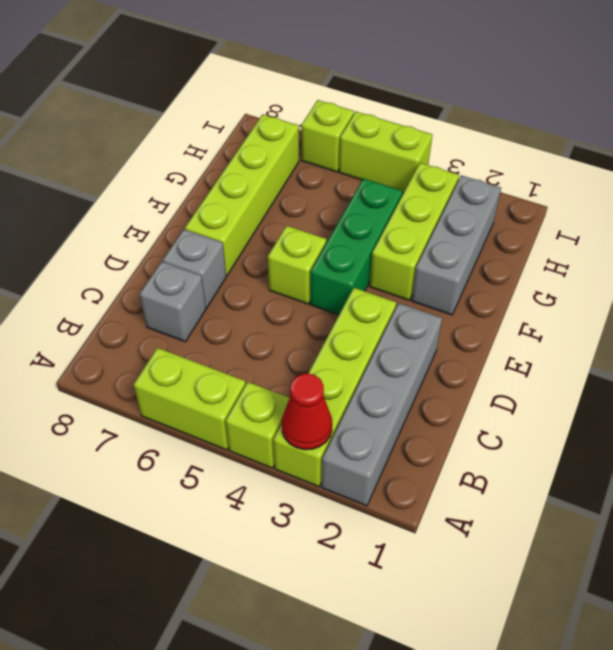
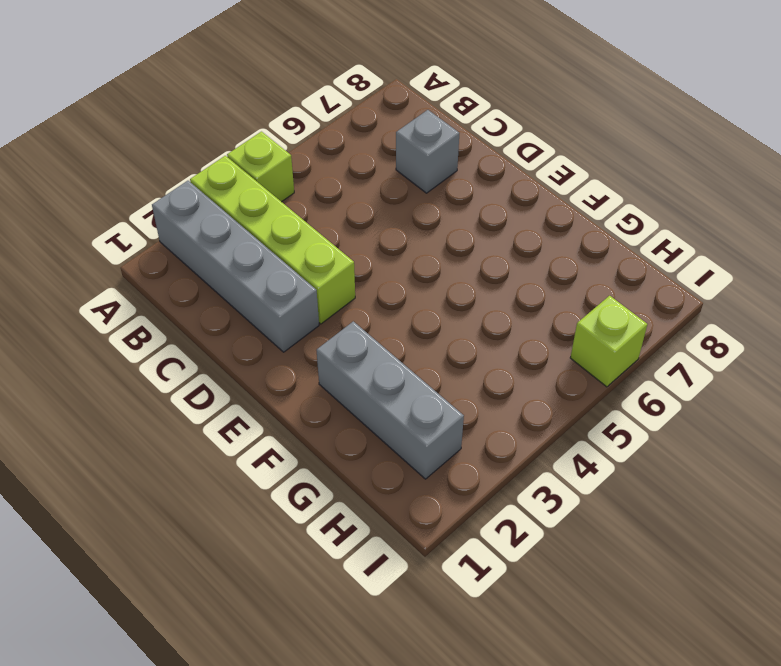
none -> lime 1x2 brick [134,348,246,450]
none -> grey 1x1 brick [163,229,226,308]
none -> green 1x3 brick [310,179,402,315]

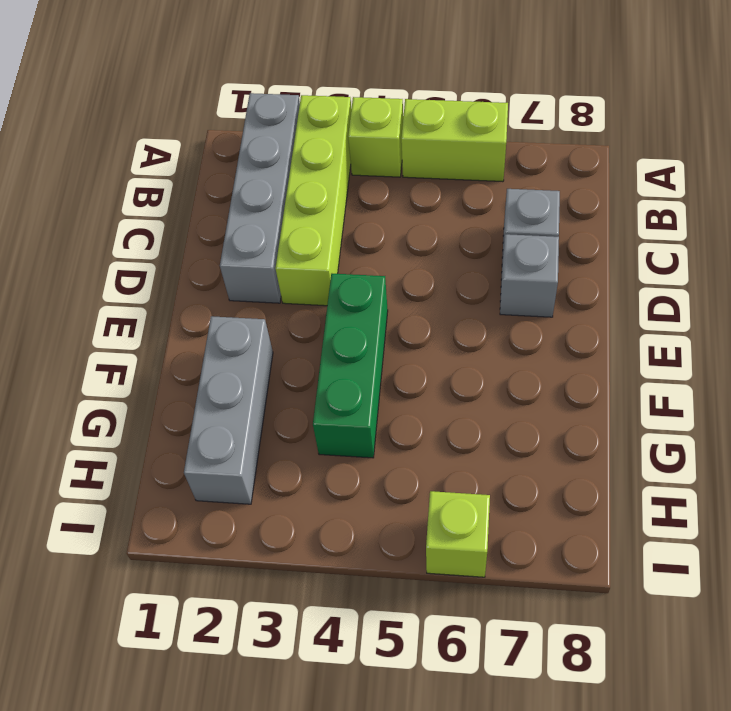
none -> lime 1x1 brick [268,226,326,304]
none -> lime 1x4 brick [185,114,299,275]
none -> lime 1x3 brick [369,163,459,300]

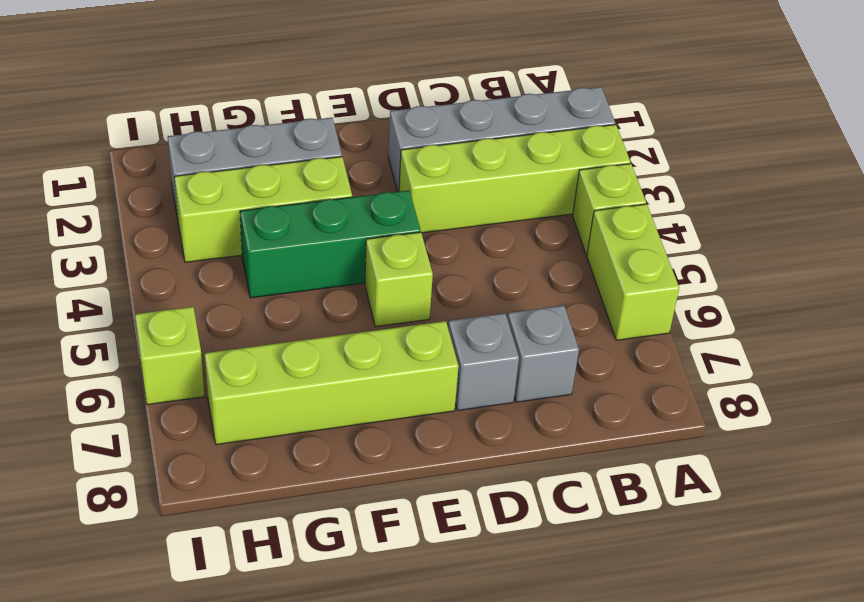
none -> lime 1x2 brick [339,112,432,193]
none -> red 1x1 cone [282,373,332,450]

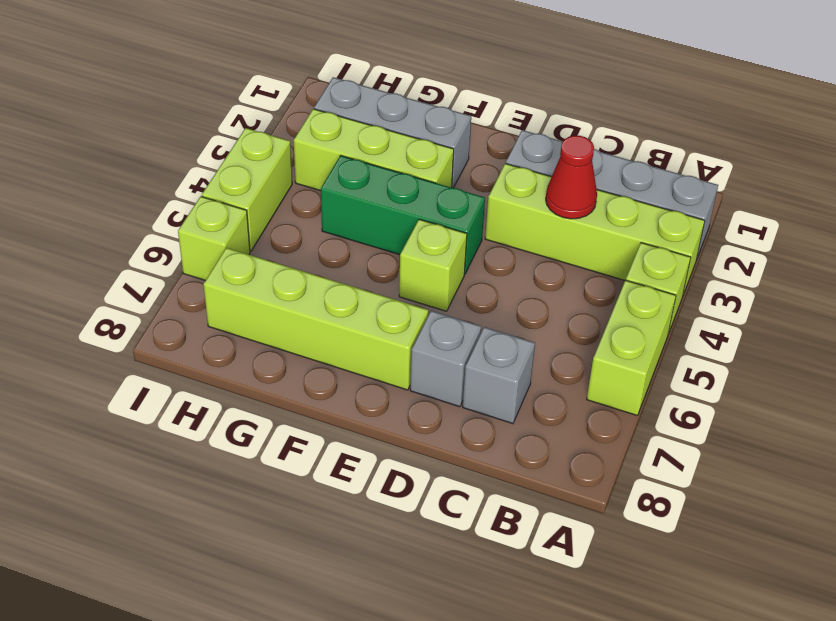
red 1x1 cone [546,136,597,219] -> red 1x1 cone moved to [282,373,332,450]

